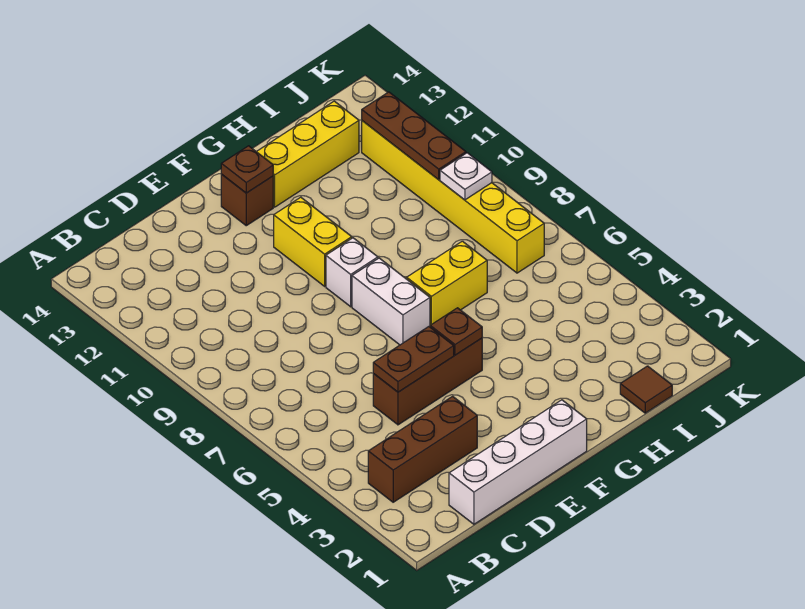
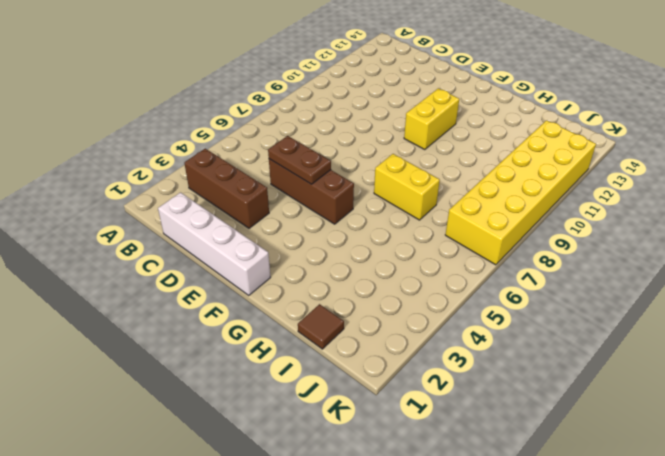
yellow 2x6 brick [445,120,596,265] -> yellow 1x6 brick [362,121,544,273]
none -> white 1x2 brick [352,258,430,345]
none -> white 1x1 brick [326,238,378,307]
none -> brown 1x1 brick [221,175,273,226]

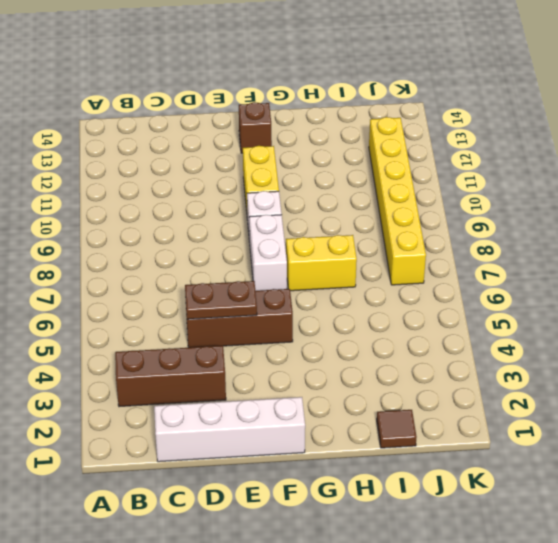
none -> yellow 1x3 brick [256,101,359,207]
none -> brown 1x1 plate [430,308,482,355]
none -> brown 1x1 plate [221,146,273,193]

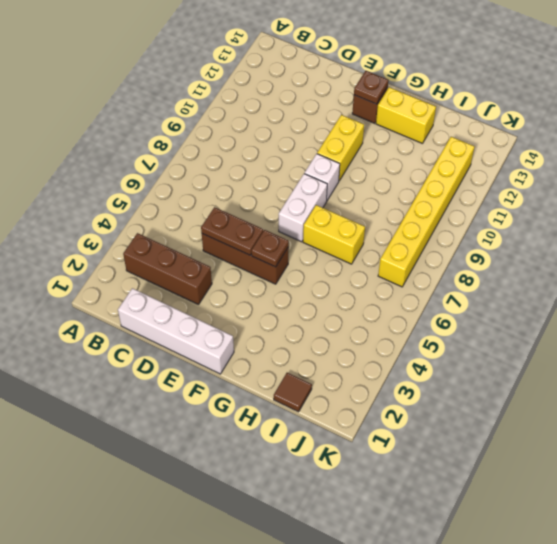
yellow 1x2 brick [376,87,436,144] -> yellow 1x3 brick [256,101,359,207]
none -> white 1x1 plate [440,153,492,200]
none -> brown 1x3 plate [362,92,466,180]

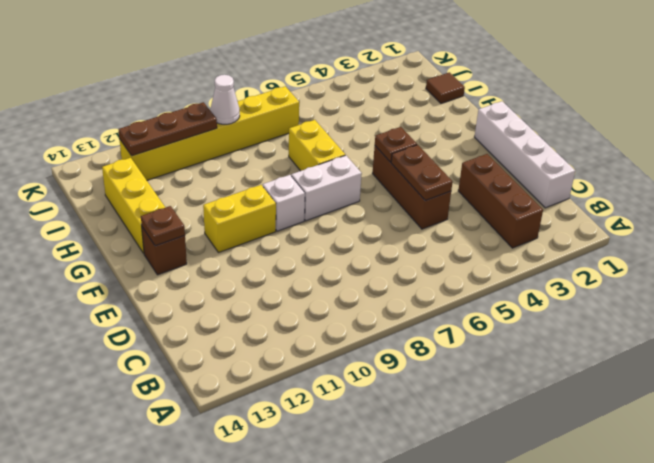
white 1x1 cone [210,75,240,124] -> white 1x1 plate [440,153,492,200]

